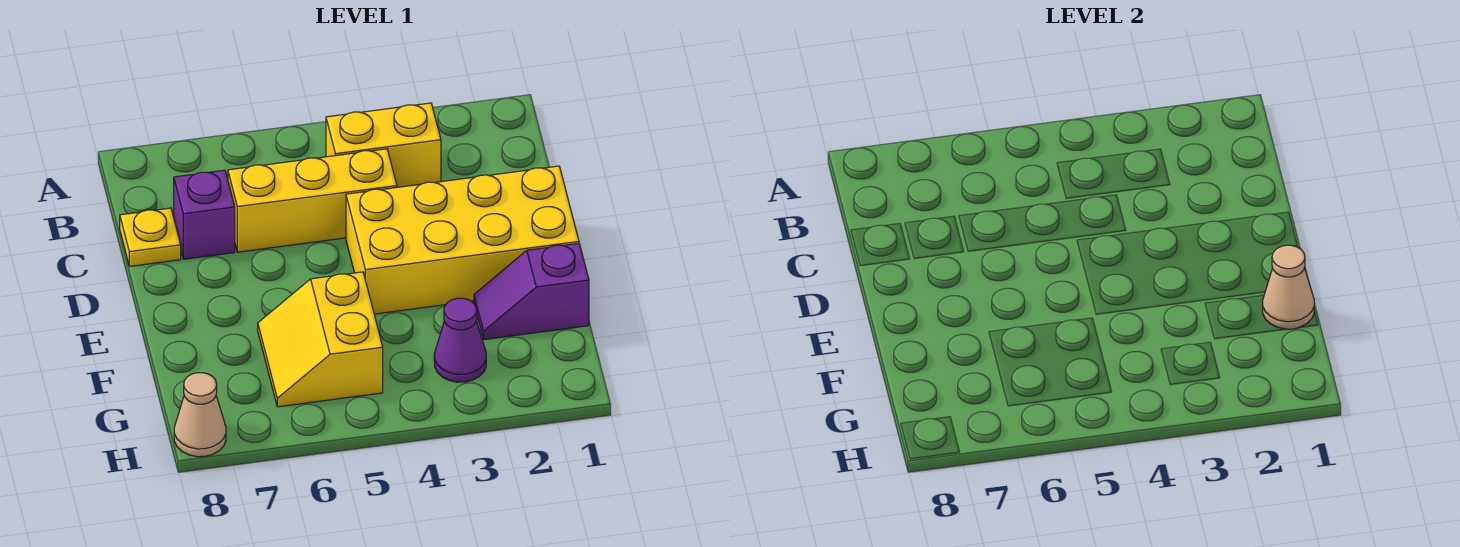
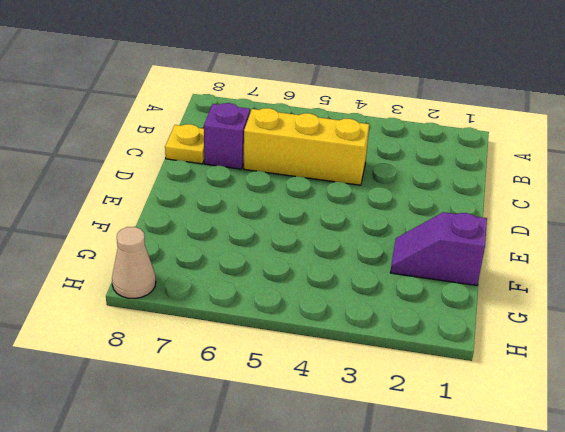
none -> yellow 1x2 brick [326,103,441,187]
none -> yellow 2x4 brick [346,166,579,314]

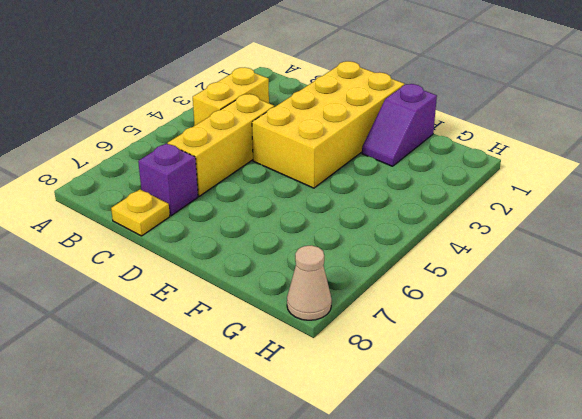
none -> yellow 2x2 slope [258,272,383,407]
none -> purple 1x1 cone [434,298,486,382]

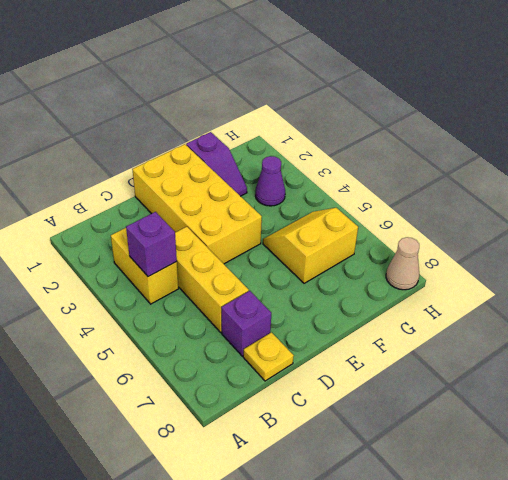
purple 1x1 brick [126,212,177,277] -> none
yellow 2x2 slope [263,208,358,283] -> yellow 2x2 slope turned to [258,272,383,407]
none -> tan 1x1 cone [1263,245,1314,329]

